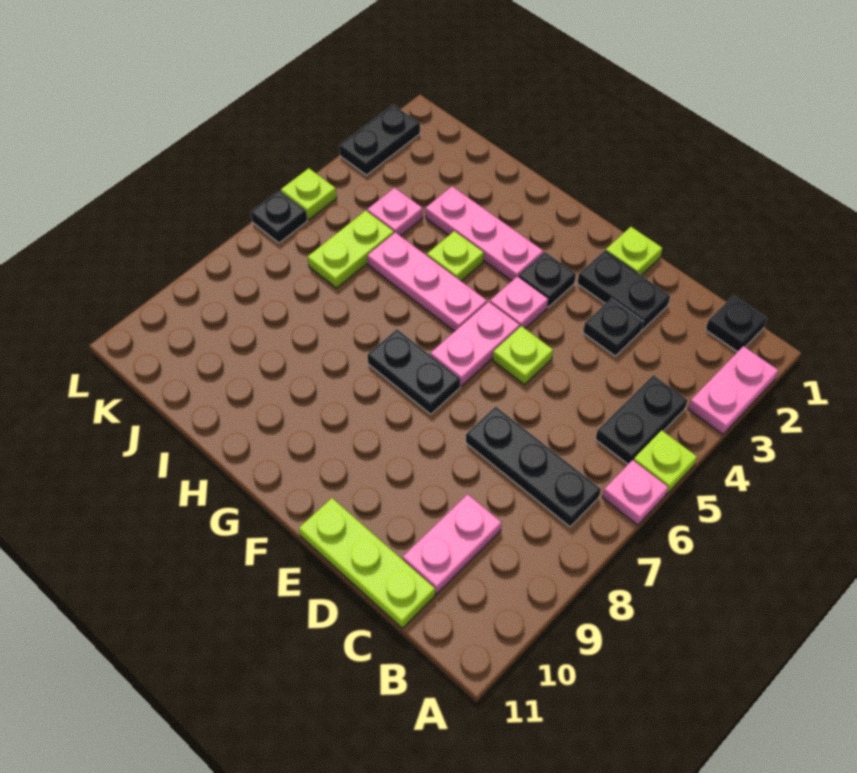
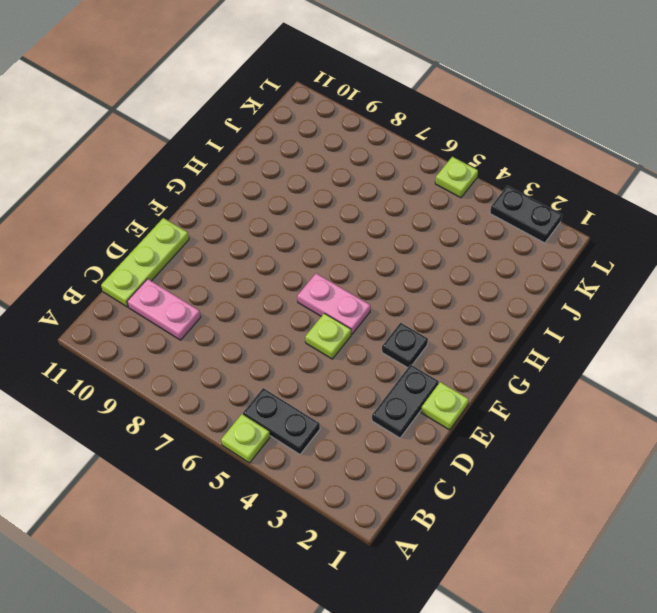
none -> pink 1x2 plate [688,346,779,434]
none -> pink 1x1 plate [602,460,668,525]
none -> black 1x1 plate [706,296,767,352]

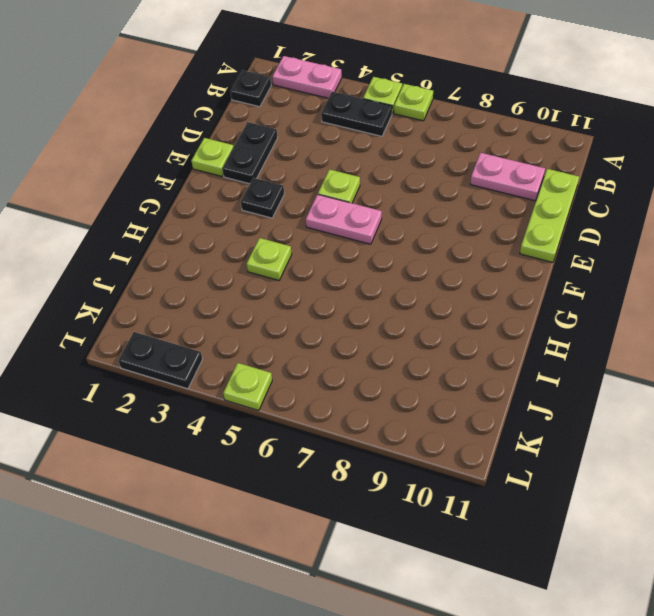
lime 1x1 plate [394,84,433,121] -> pink 1x1 plate [602,460,668,525]
none -> black 1x3 plate [466,407,601,527]
none -> black 1x1 plate [583,299,644,356]
none -> pink 1x1 plate [490,277,548,328]

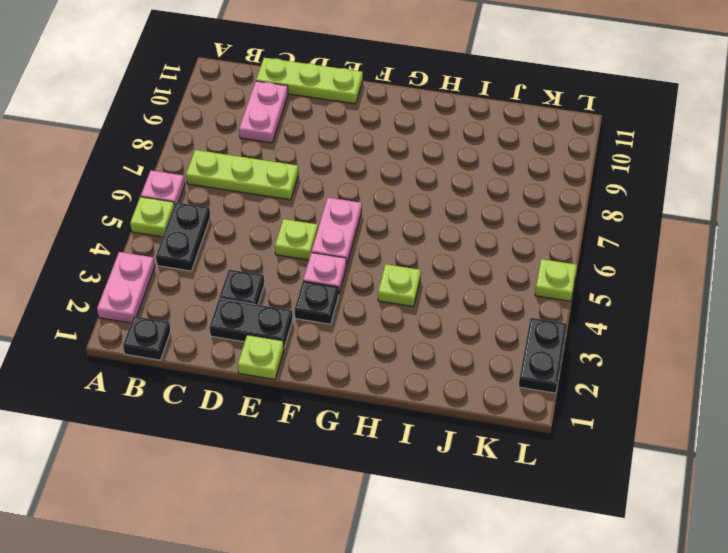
lime 1x3 plate [186,150,298,200] -> black 1x3 plate [466,407,601,527]
none -> black 1x2 plate [367,329,460,414]
none -> pink 1x3 plate [425,186,543,281]
none -> pink 1x3 plate [367,232,487,331]

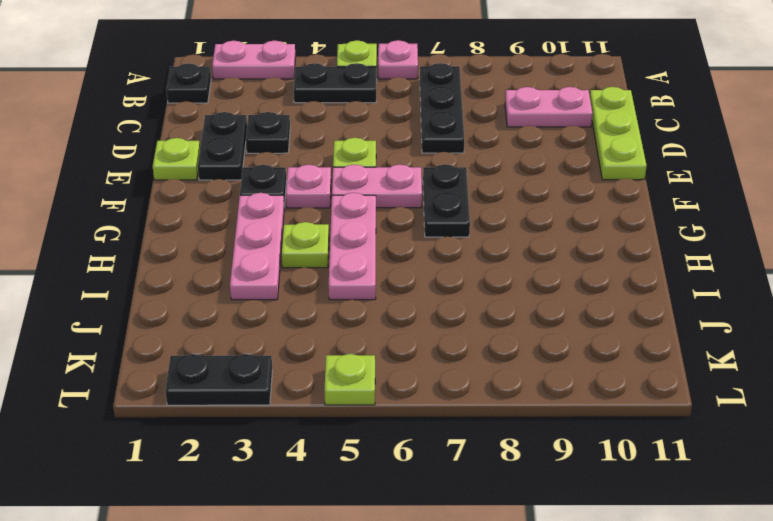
none -> pink 1x1 plate [367,188,423,236]
none -> lime 1x2 plate [308,211,394,288]
none -> black 1x1 plate [251,190,307,243]

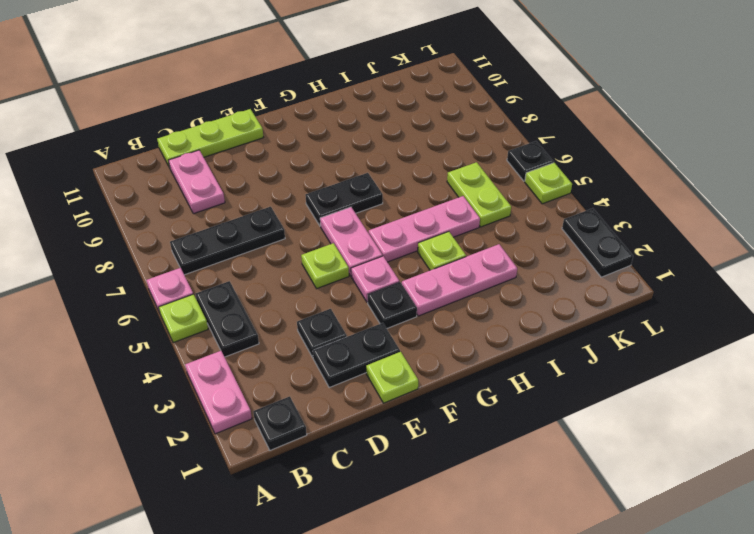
none -> pink 1x1 plate [367,188,423,236]

